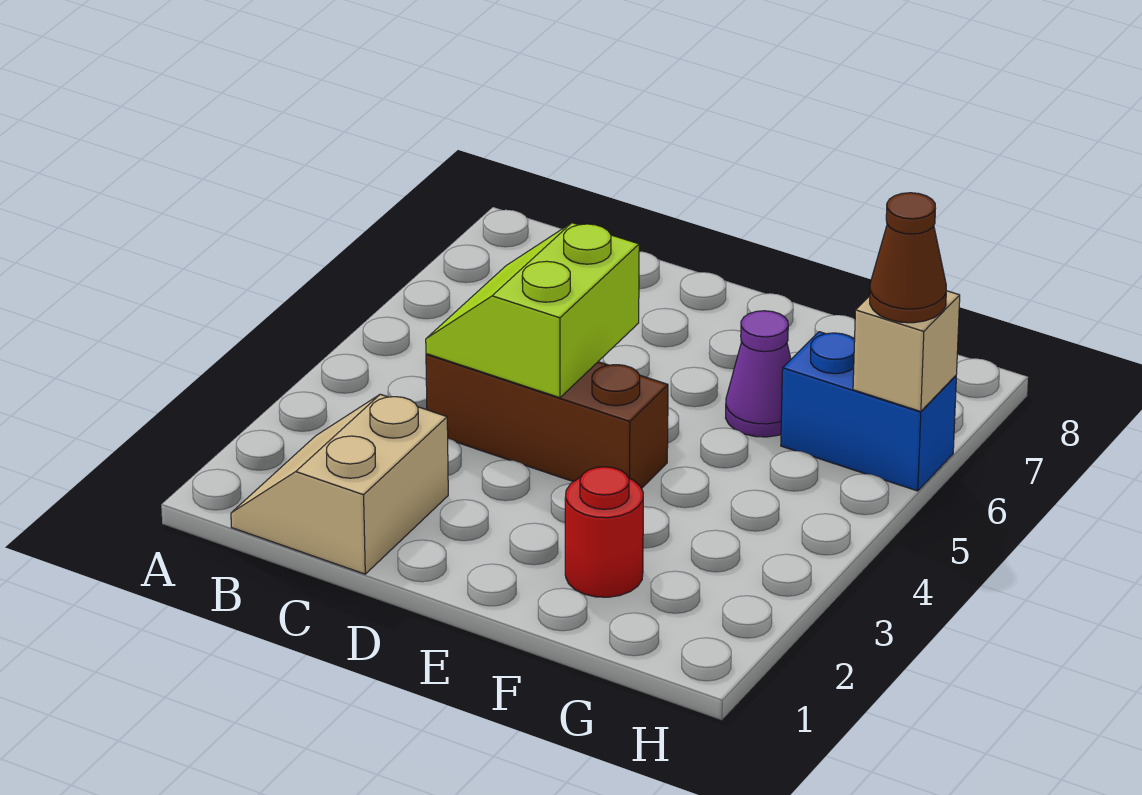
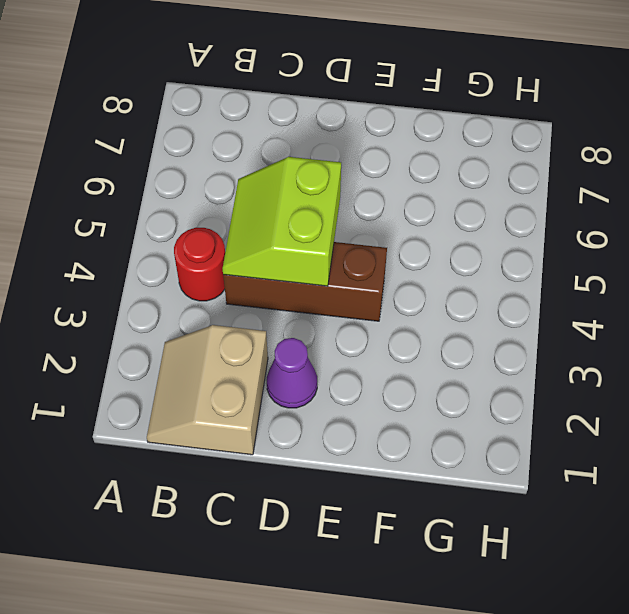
red 1x1 round brick [174,228,225,301] -> red 1x1 round brick moved to [565,467,643,597]
purple 1x1 cone [267,338,317,408] -> purple 1x1 cone moved to [726,311,791,437]
none -> blue 1x2 brick [781,332,956,491]
none -> tan 1x1 brick [853,291,960,411]

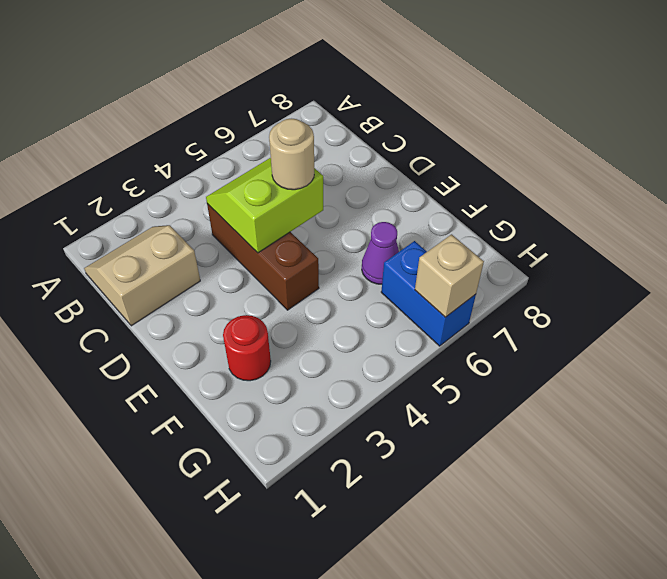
tan 1x1 round brick [269,119,314,190] -> none
none -> brown 1x1 cone [870,193,946,323]

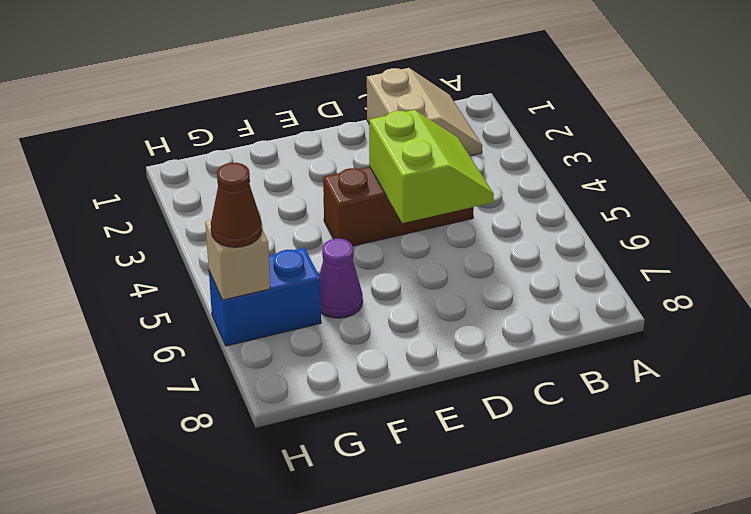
none -> red 1x1 round brick [565,467,643,597]

